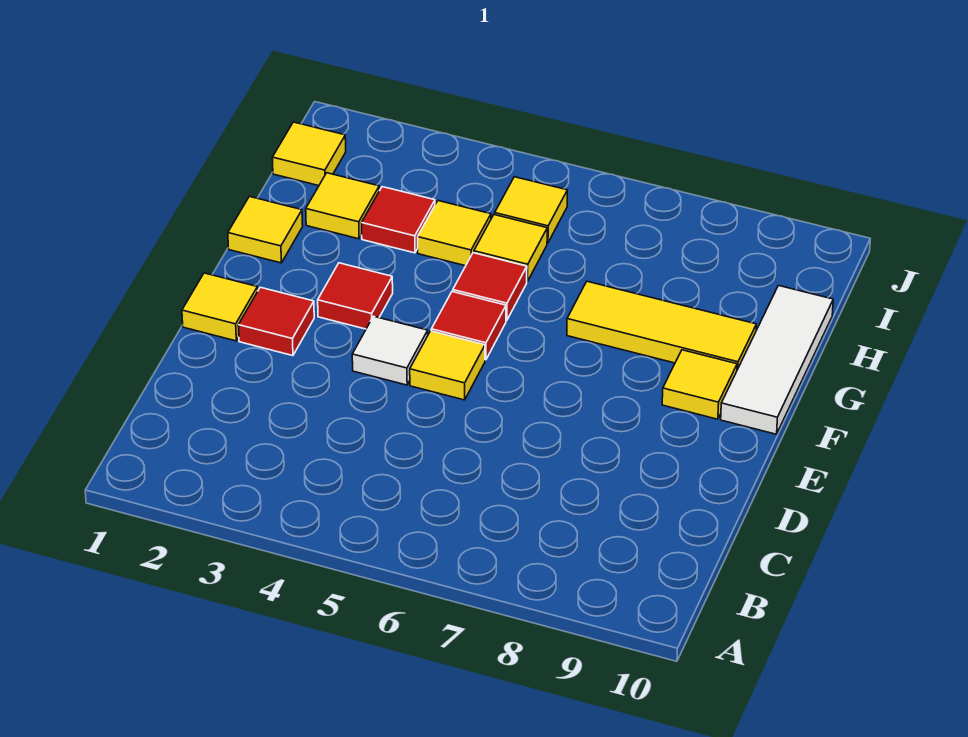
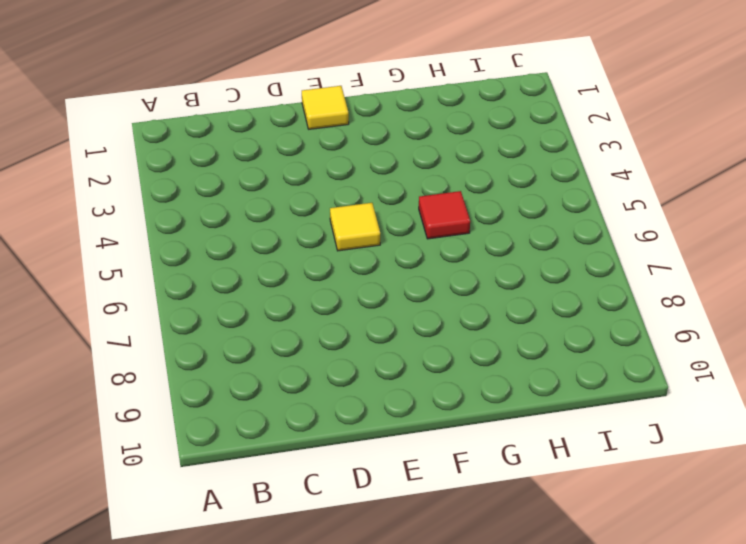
none -> red 1x1 tile [238,287,314,356]
none -> white 1x1 tile [352,316,428,385]
none -> red 1x1 tile [318,263,393,329]

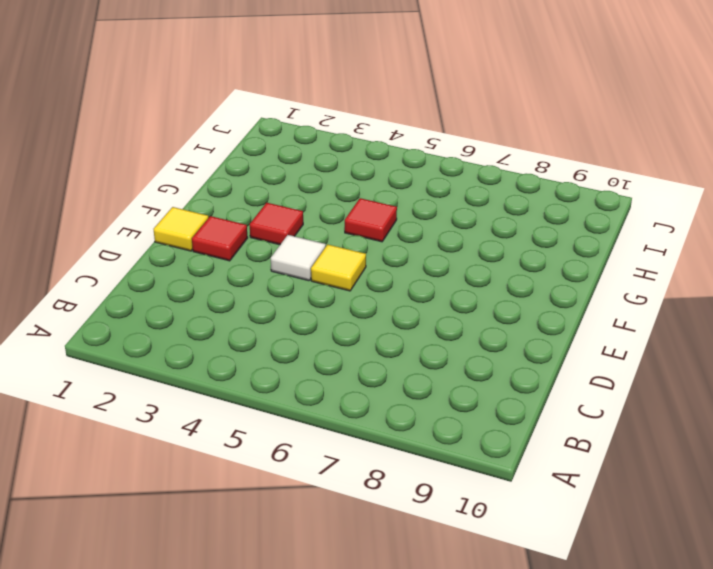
none -> red 1x1 tile [431,292,506,360]
none -> yellow 1x1 tile [662,350,737,419]
none -> white 1x3 tile [721,286,833,434]

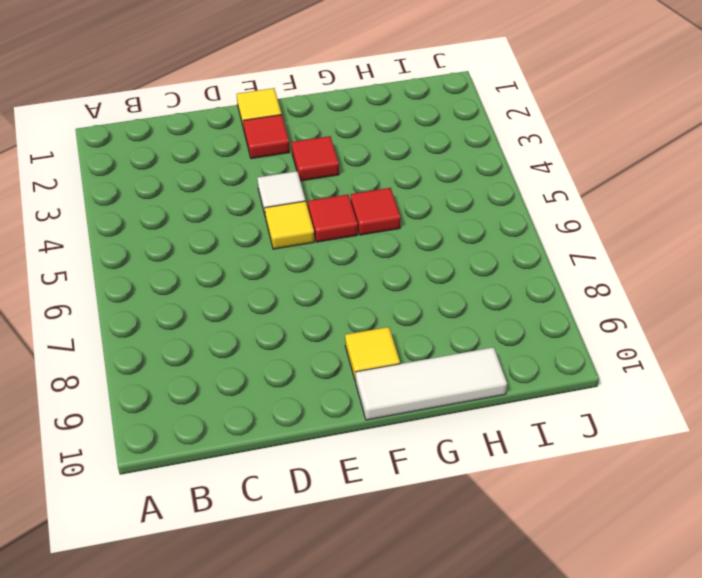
none -> yellow 1x1 tile [228,196,303,263]
none -> yellow 1x3 tile [567,281,756,370]
none -> yellow 1x1 tile [306,173,379,239]

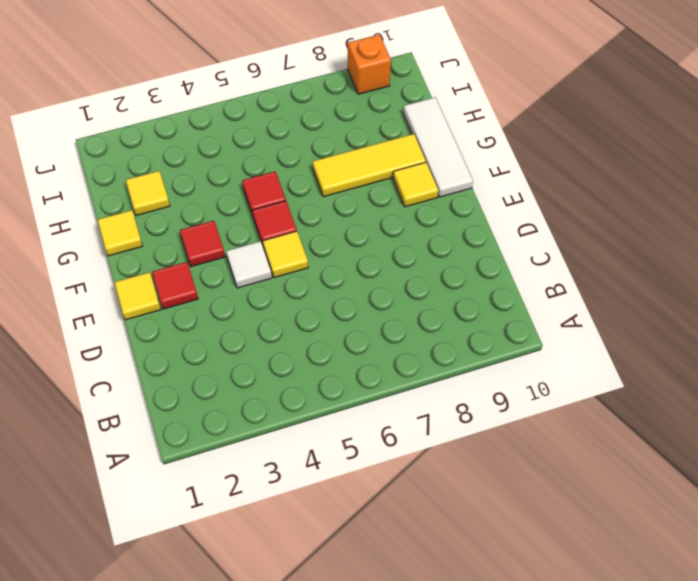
orange 1x1 brick [348,34,391,94] -> none
none -> red 1x1 tile [362,187,435,253]
none -> yellow 1x1 tile [418,201,491,266]
none -> yellow 1x1 tile [474,215,547,281]

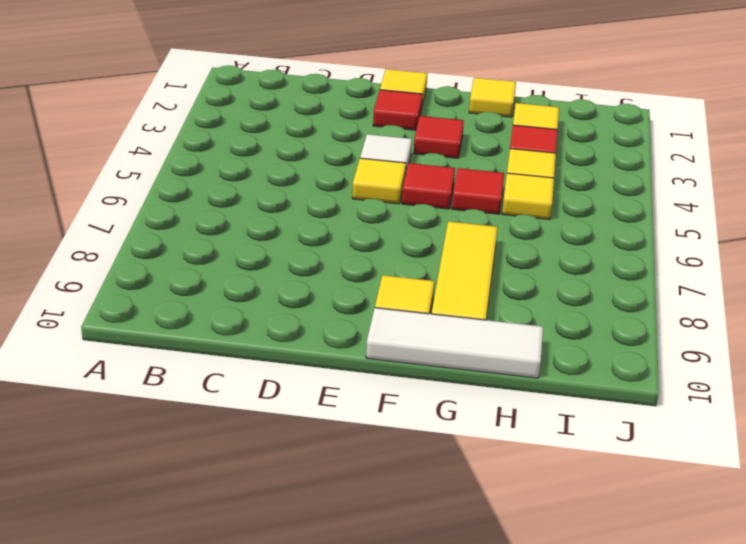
none -> yellow 1x1 tile [272,122,346,186]
none -> yellow 1x1 tile [495,177,567,243]

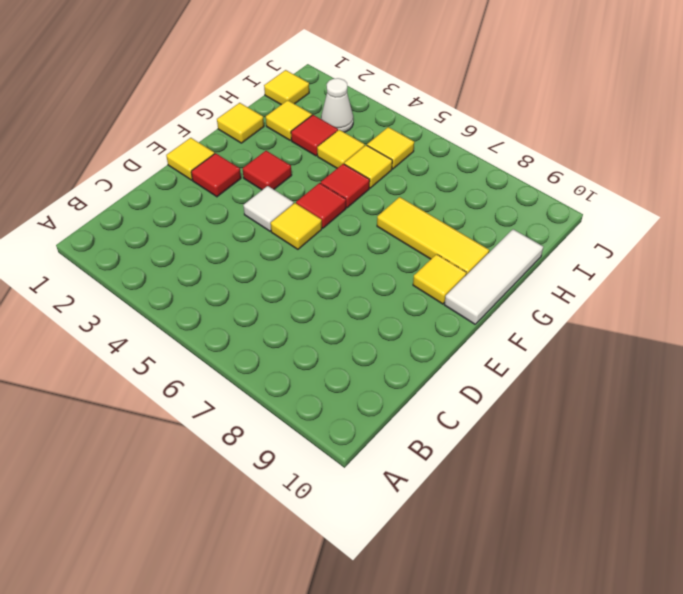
white 1x1 cone [321,78,353,132] -> none

